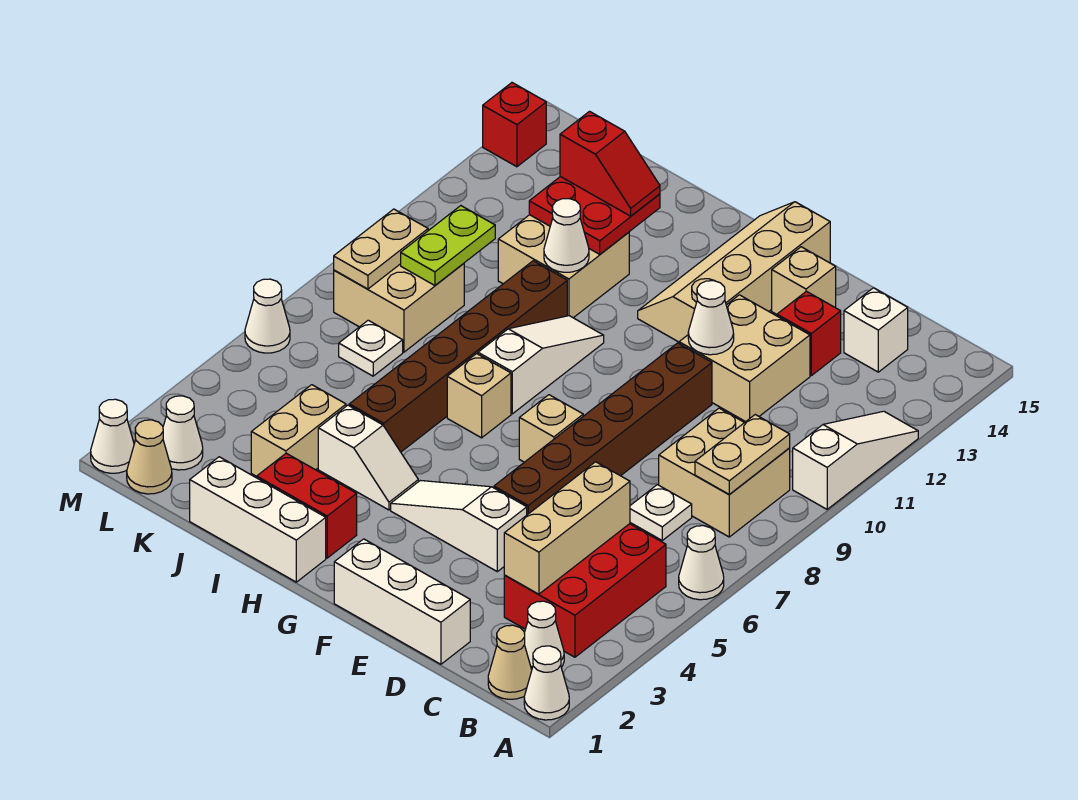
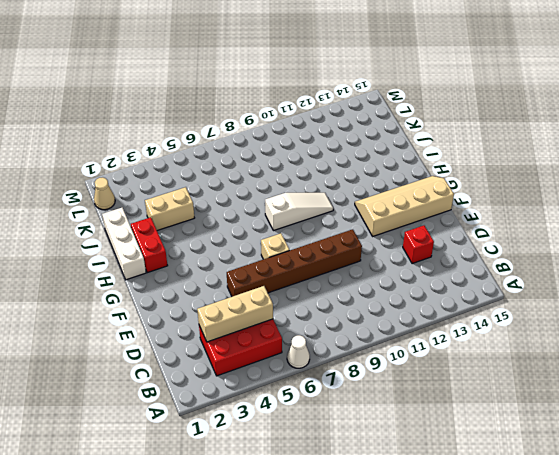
none -> white 1x1 cone [524,646,569,720]
none -> white 1x3 slope [793,411,918,509]
none -> tan 1x1 cone [488,625,532,699]
none -> white 1x1 cone [524,601,564,669]

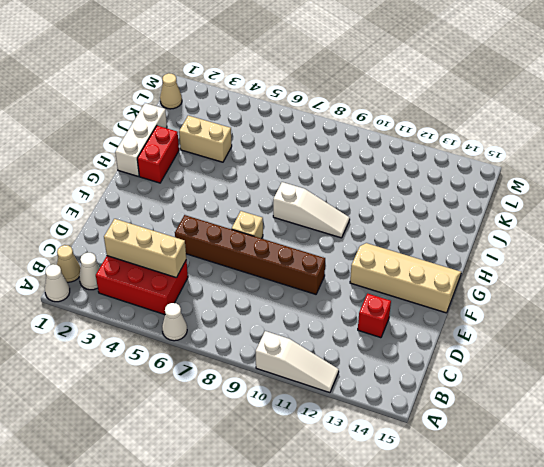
none -> tan 2x2 brick [659,408,790,537]
none -> white 1x1 plate [630,485,692,540]
none -> white 1x1 brick [844,288,908,372]
none -> white 1x3 brick [334,539,470,664]

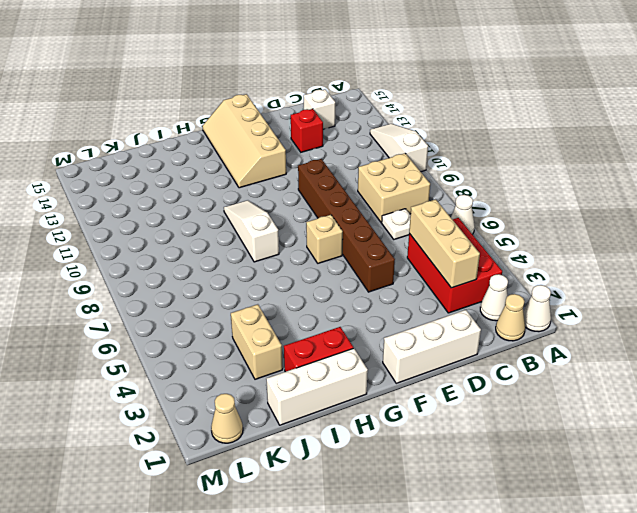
none -> tan 2x2 brick [679,295,810,422]
none -> white 1x3 slope [391,481,527,572]
none -> tan 1x1 brick [772,247,836,314]
none -> white 1x2 slope [318,405,418,510]

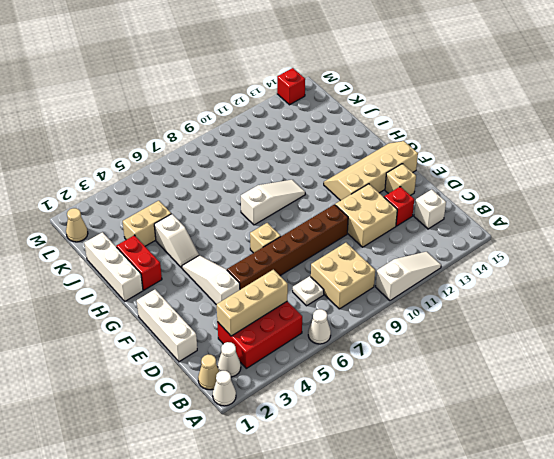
none -> tan 1x1 brick [447,354,511,438]
none -> brown 1x6 brick [349,261,567,452]
none -> tan 2x2 brick [498,215,629,318]
none -> white 1x1 plate [339,320,403,376]

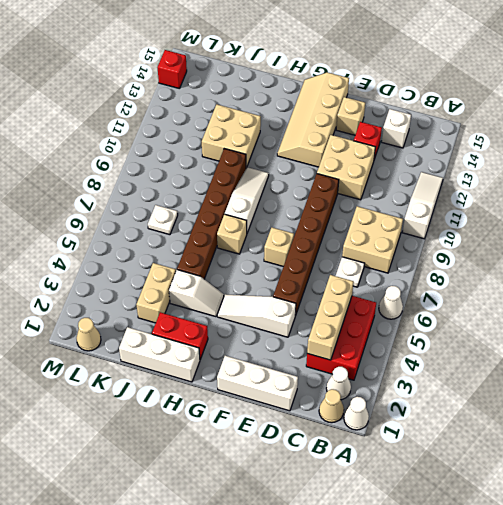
none -> tan 2x2 brick [334,263,464,352]
none -> white 1x1 cone [163,396,203,470]
none -> white 1x1 cone [91,399,134,473]
none -> white 1x1 cone [245,279,290,353]

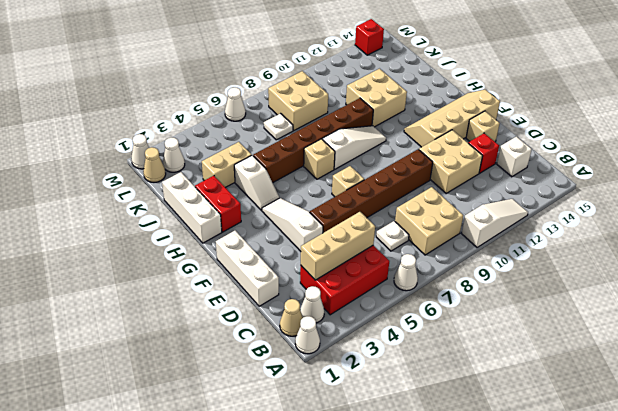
none -> tan 1x2 plate [695,415,790,495]
none -> white 1x1 cone [688,281,734,355]
none -> white 1x1 cone [544,199,589,272]
none -> red 2x2 plate [529,177,660,254]

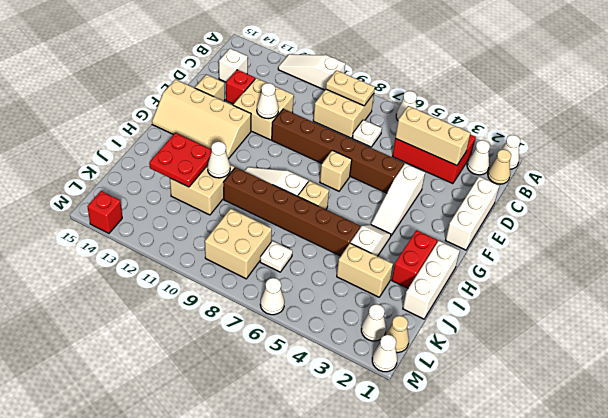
none -> lime 1x2 plate [401,206,495,285]
none -> tan 1x2 plate [334,209,428,289]
none -> red 1x2 slope [560,111,660,216]

